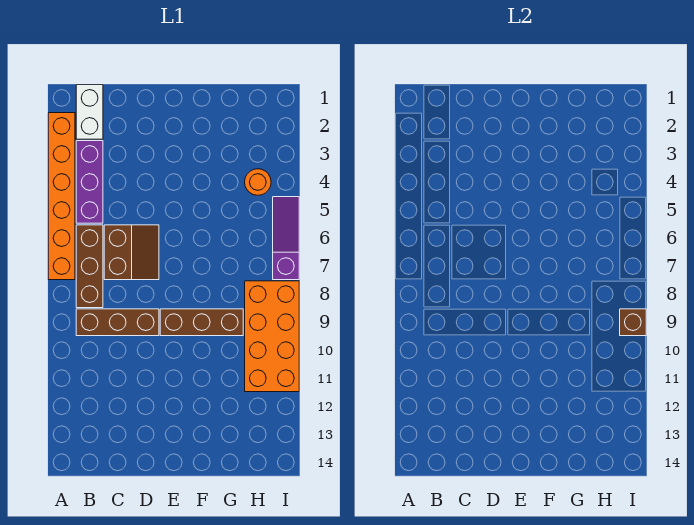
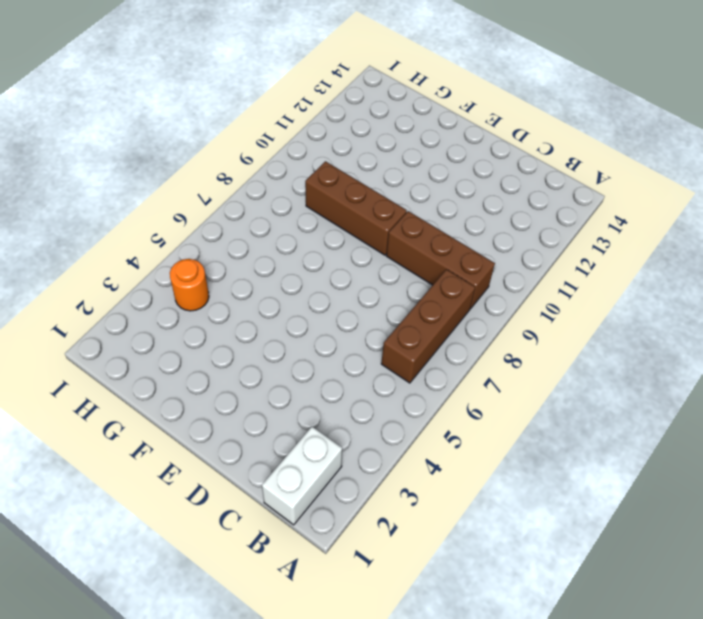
none -> orange 1x6 brick [48,113,75,280]
none -> purple 1x3 brick [76,141,103,223]

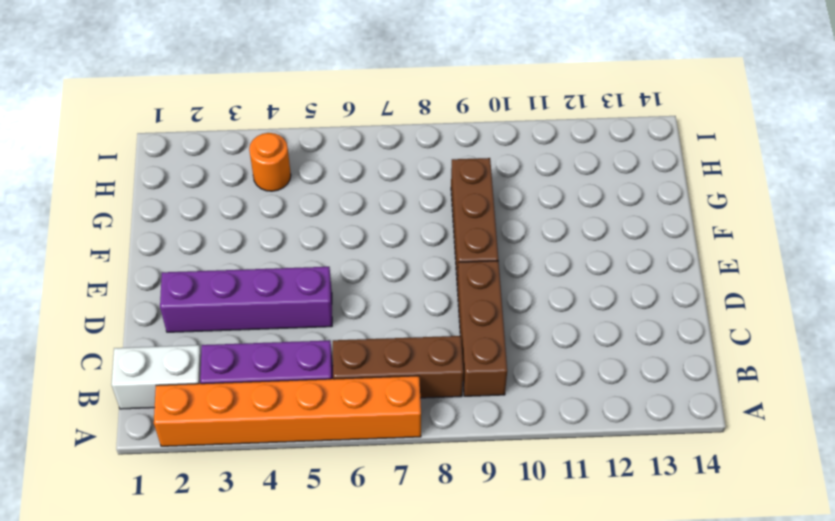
purple 1x4 brick [160,267,332,332] -> none
none -> brown 2x2 slope [104,225,159,280]
none -> orange 2x4 brick [245,281,299,392]

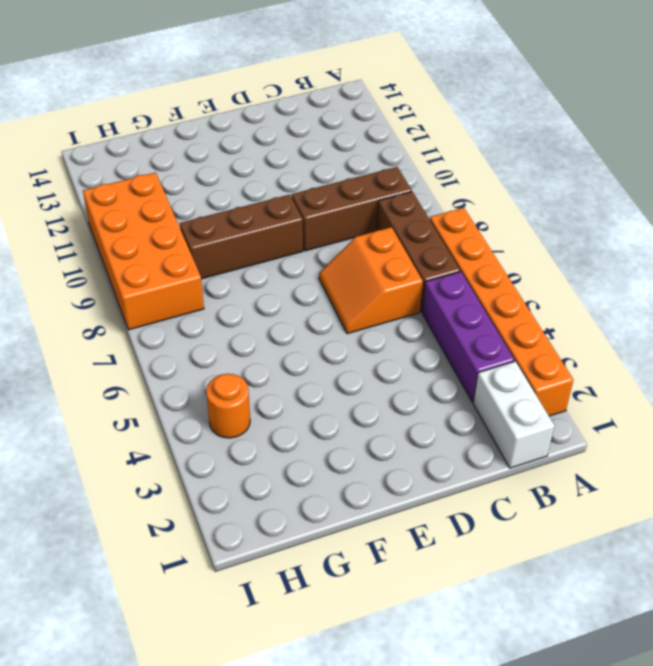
orange 2x2 slope [319,227,423,334] -> brown 2x2 slope [104,225,159,280]
none -> purple 1x3 slope [273,197,299,280]
none -> brown 1x1 brick [620,309,646,336]

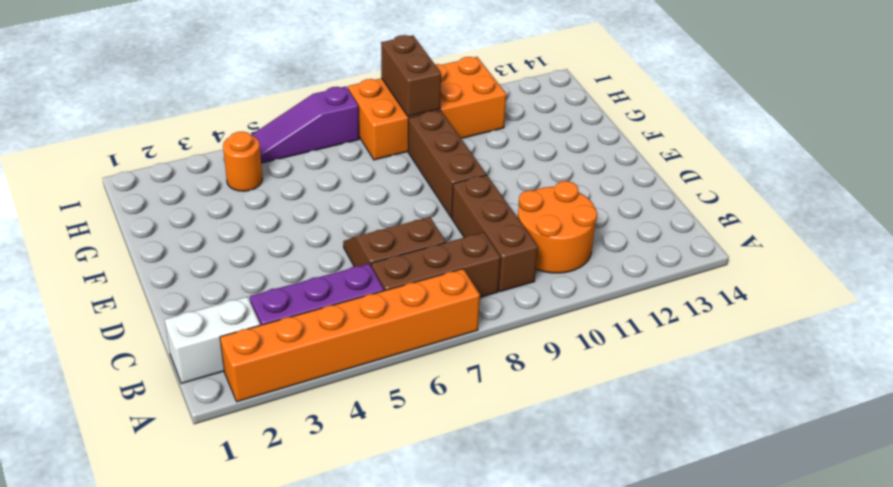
orange 2x2 round brick [518,181,597,273] -> none
brown 1x2 brick [381,35,441,117] -> brown 1x1 brick [620,309,646,336]

